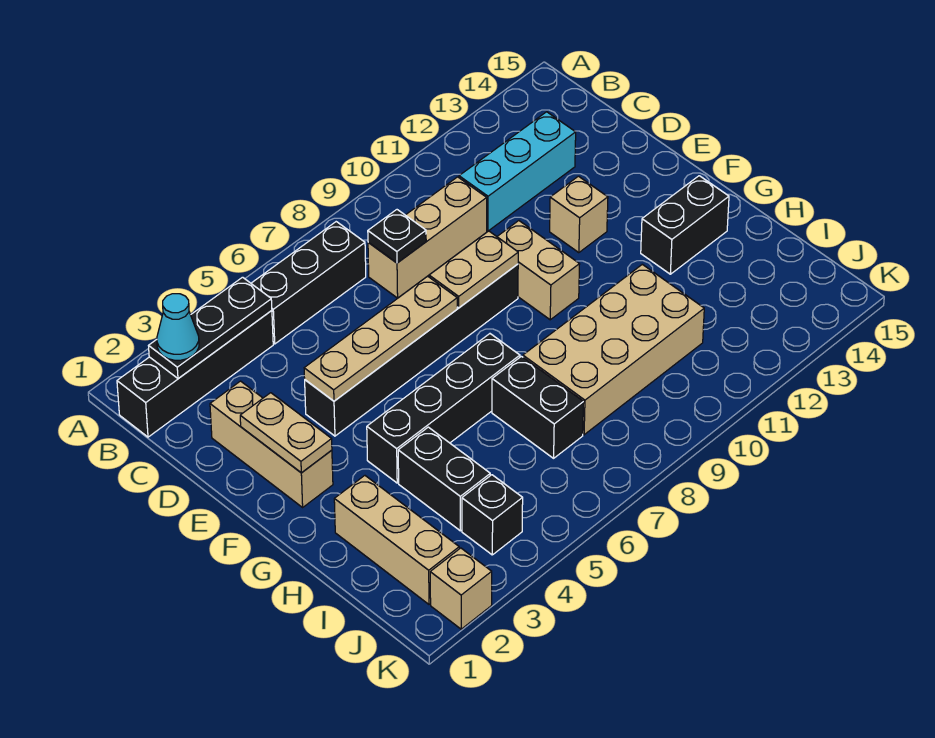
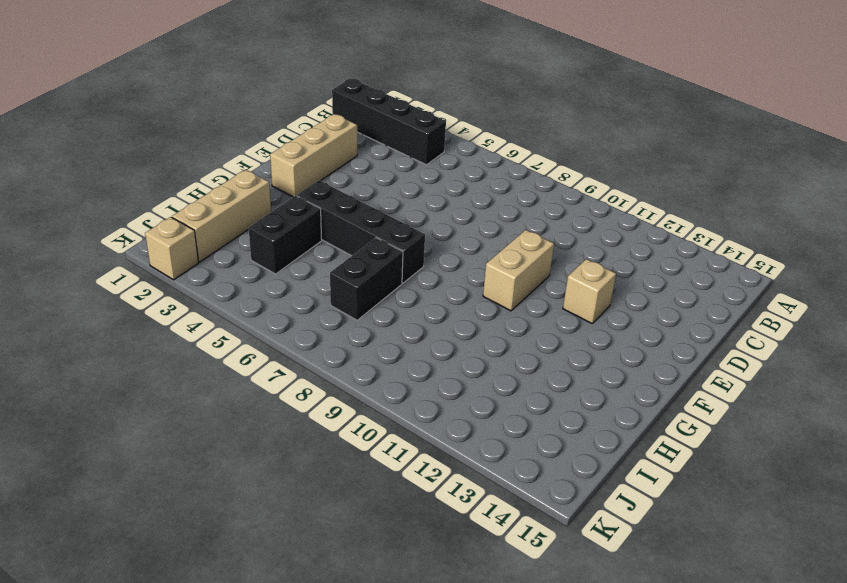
none -> black 1x3 brick [251,222,366,344]
none -> tan 1x3 brick [368,177,487,298]
none -> cyan 1x3 brick [459,112,576,231]

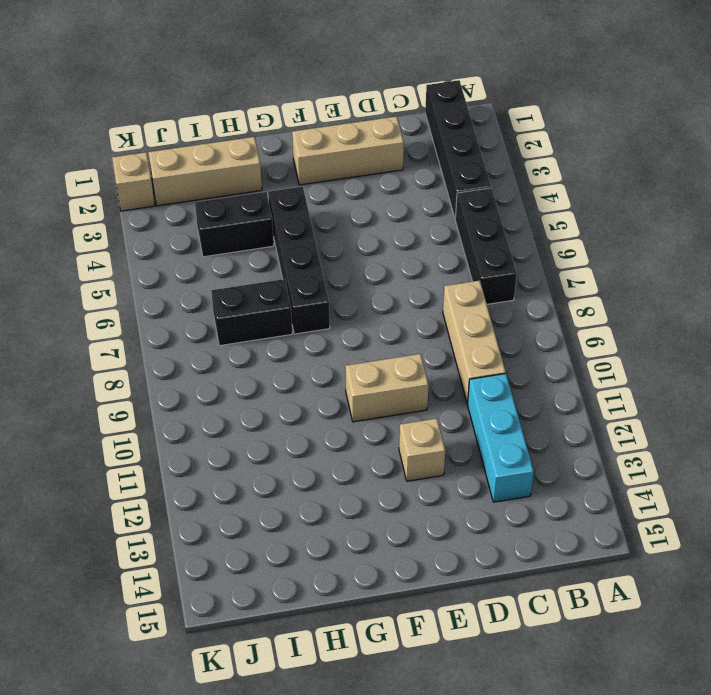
none -> black 1x6 brick [305,264,518,436]
none -> black 1x2 brick [641,176,729,274]
none -> tan 2x4 brick [523,264,704,435]

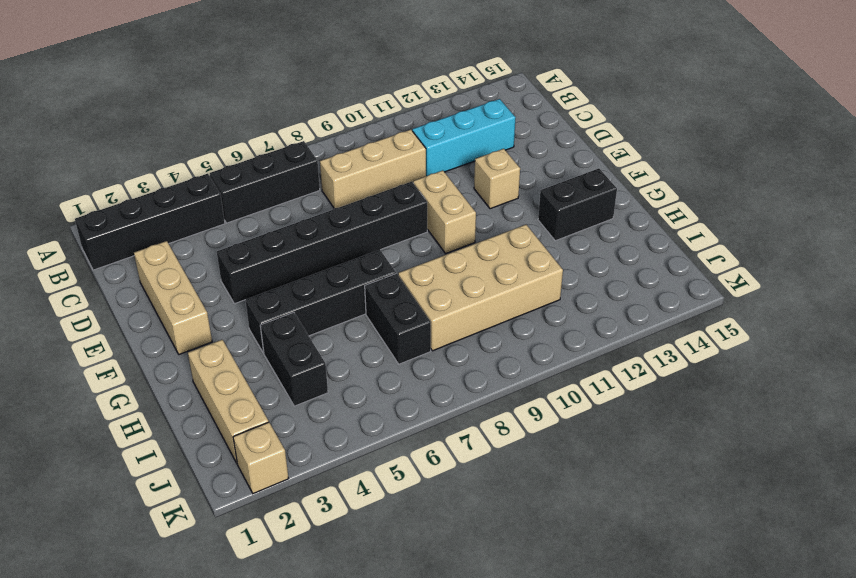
none -> black 1x1 brick [462,475,523,555]
none -> black 1x3 plate [149,277,272,379]
none -> black 1x1 plate [368,210,426,263]

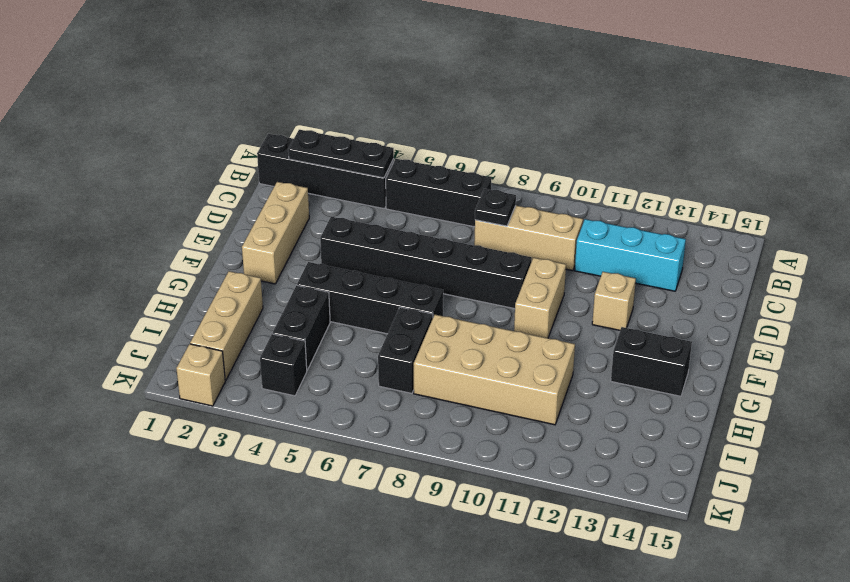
none -> tan 1x2 plate [240,393,332,473]
none -> tan 1x4 plate [304,276,457,401]
none -> tan 1x2 plate [429,231,518,308]

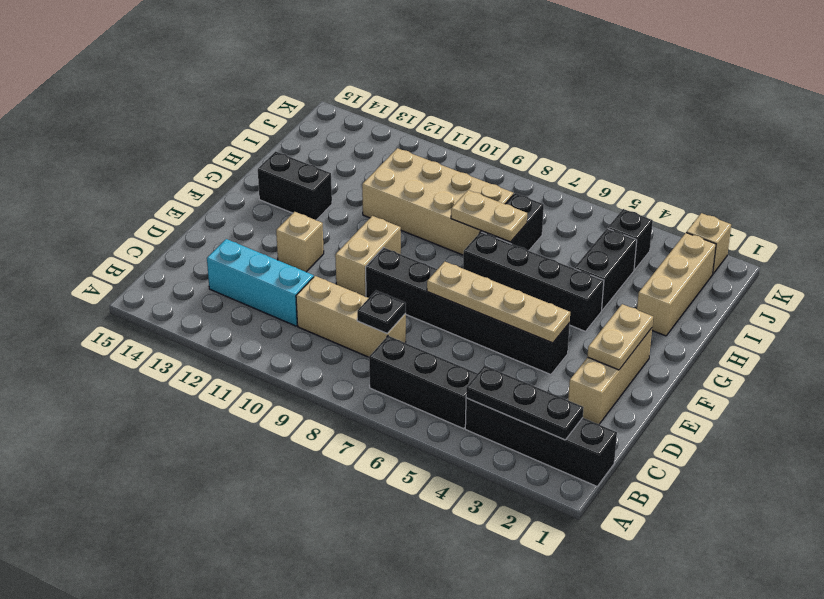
tan 1x2 plate [451,190,527,242] -> tan 1x2 plate moved to [429,231,518,308]
none -> cyan 1x1 cone [157,294,199,360]

